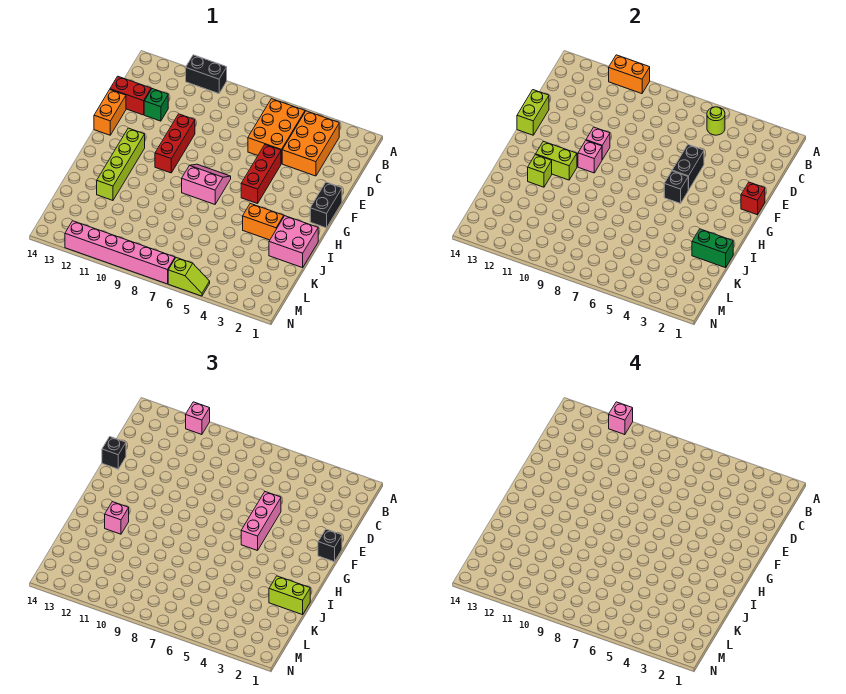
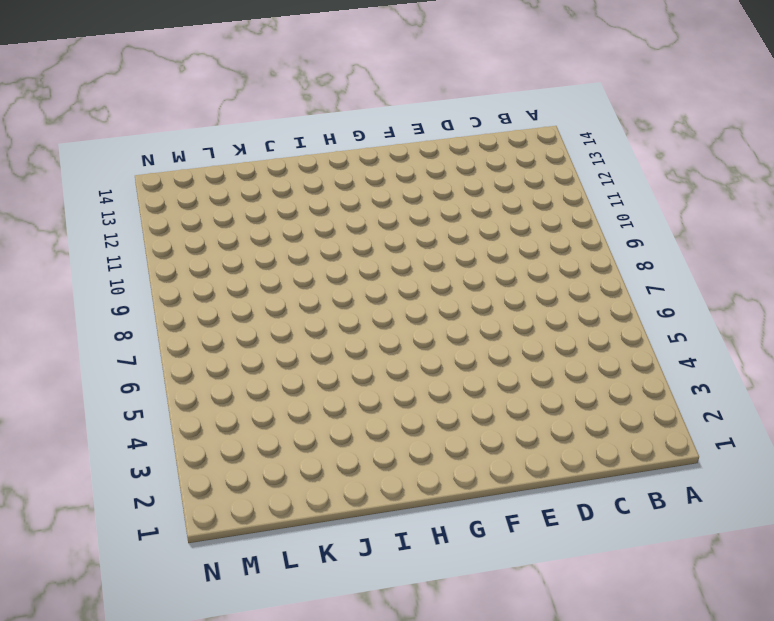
none -> black 1x2 brick [186,55,227,94]
none -> orange 2x3 brick [282,111,339,176]
none -> orange 2x3 brick [248,99,305,164]
none -> green 1x1 brick [144,89,168,121]

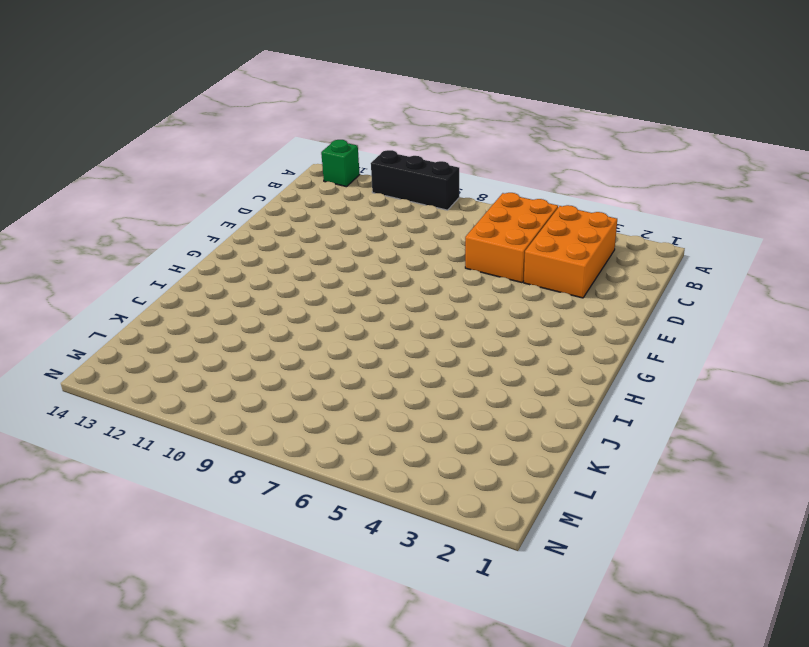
black 1x3 brick [371,150,459,210] -> black 1x2 brick [186,55,227,94]
green 1x1 brick [321,140,360,187] -> green 1x1 brick moved to [144,89,168,121]
none -> red 1x2 brick [110,76,151,115]
none -> red 1x3 brick [241,145,281,204]
none -> red 1x3 brick [155,114,195,173]
none -> orange 1x2 brick [94,90,126,135]

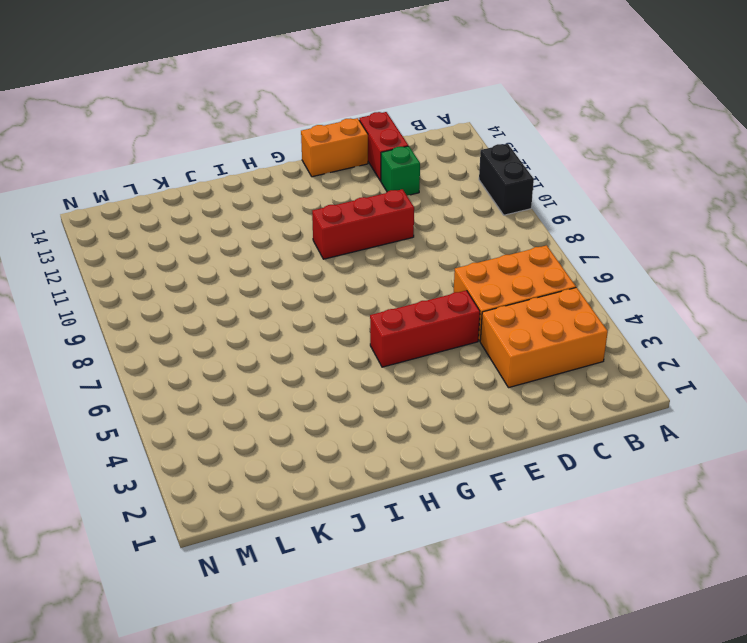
none -> black 1x2 brick [310,182,342,228]
none -> pink 2x2 slope [182,164,231,204]
none -> lime 1x4 brick [97,128,145,200]
none -> pink 2x2 brick [269,216,318,268]

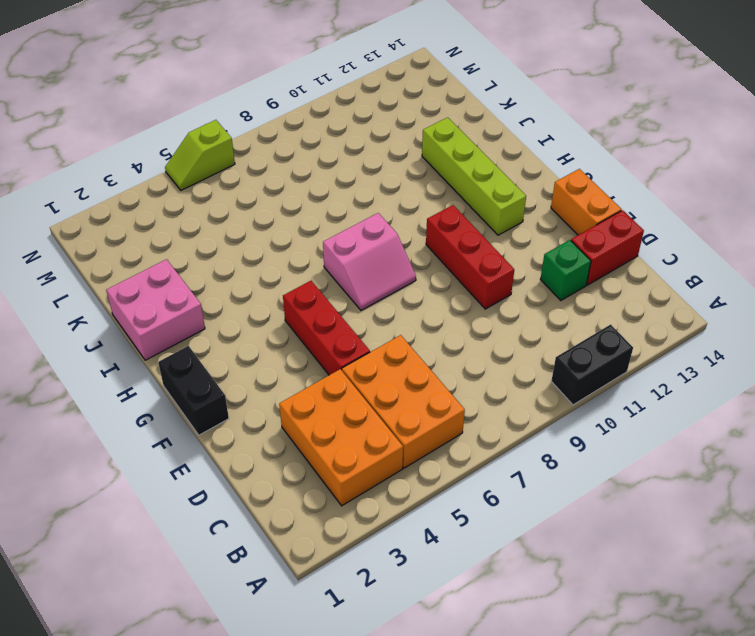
none -> orange 1x2 brick [243,204,284,240]
none -> pink 1x6 brick [65,221,175,284]
none -> orange 1x2 brick [609,55,650,94]
none -> lime 1x1 round brick [707,107,725,135]

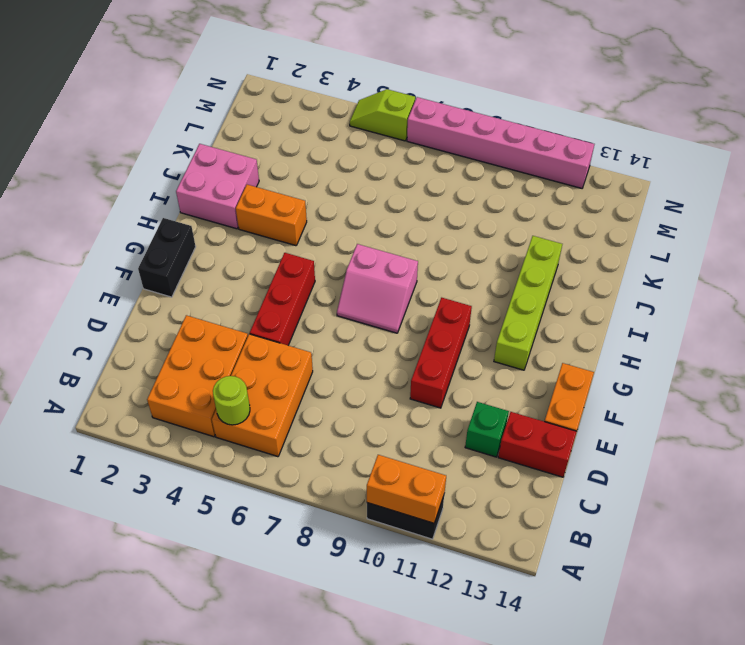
none -> black 1x2 brick [672,145,704,190]
none -> lime 1x2 brick [517,90,549,135]
none -> red 1x1 brick [741,182,765,215]
none -> pink 1x1 brick [586,127,610,160]

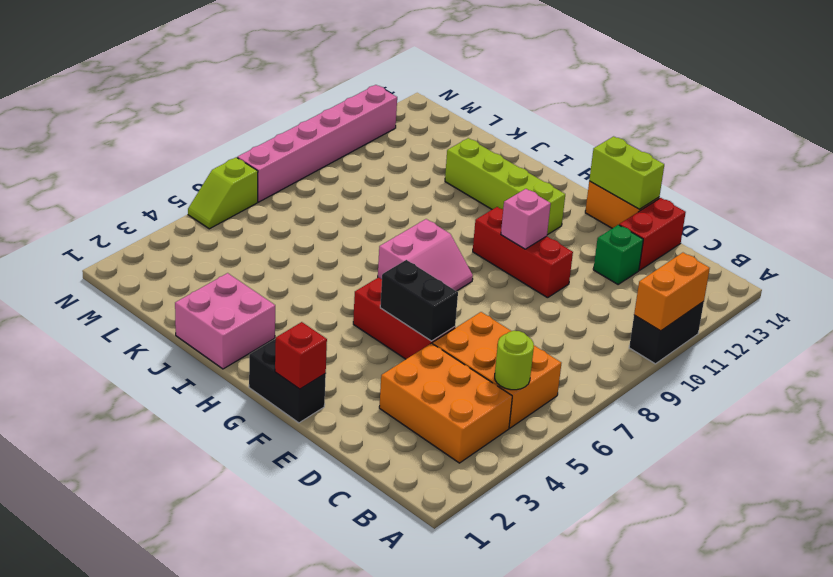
none -> orange 1x2 brick [243,204,284,240]
none -> black 1x1 brick [664,171,688,204]
none -> pink 1x1 brick [578,141,602,173]
none -> lime 1x2 brick [536,141,577,180]

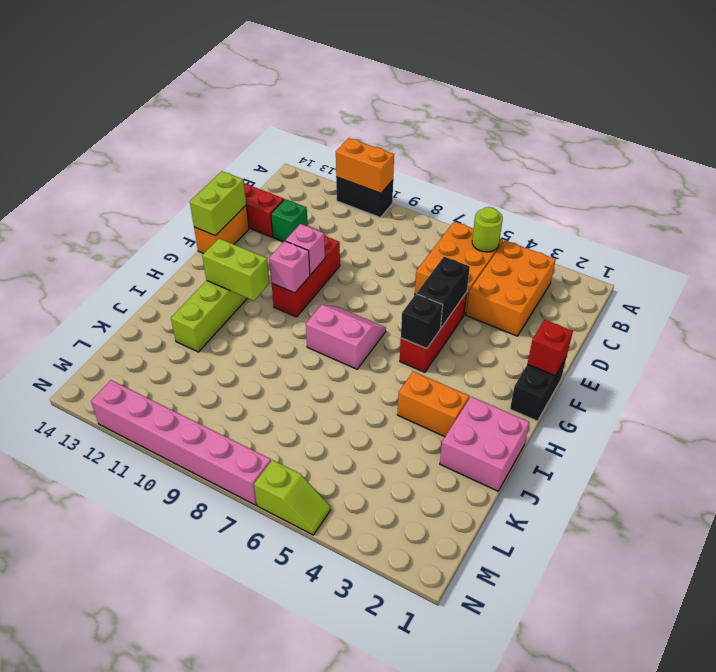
none -> lime 1x1 brick [528,155,552,187]
none -> green 1x2 brick [692,229,733,268]
none -> pink 1x1 brick [186,402,210,435]
none -> pink 1x3 brick [241,492,281,551]

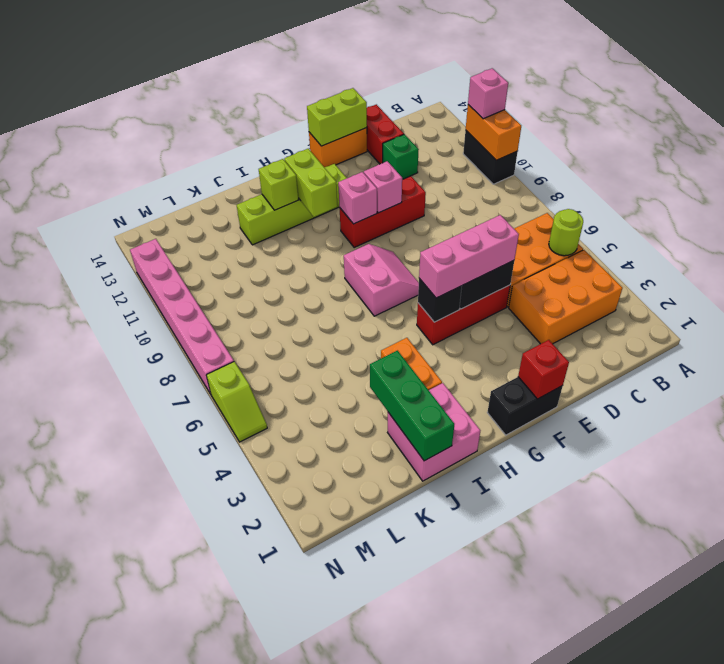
green 1x3 brick [370,351,454,461] -> green 1x2 brick [692,229,733,268]
none -> black 1x1 brick [102,437,126,469]
none -> black 1x1 brick [318,529,342,562]
none -> pink 1x1 brick [105,502,129,534]
none -> lime 1x2 brick [269,576,310,615]

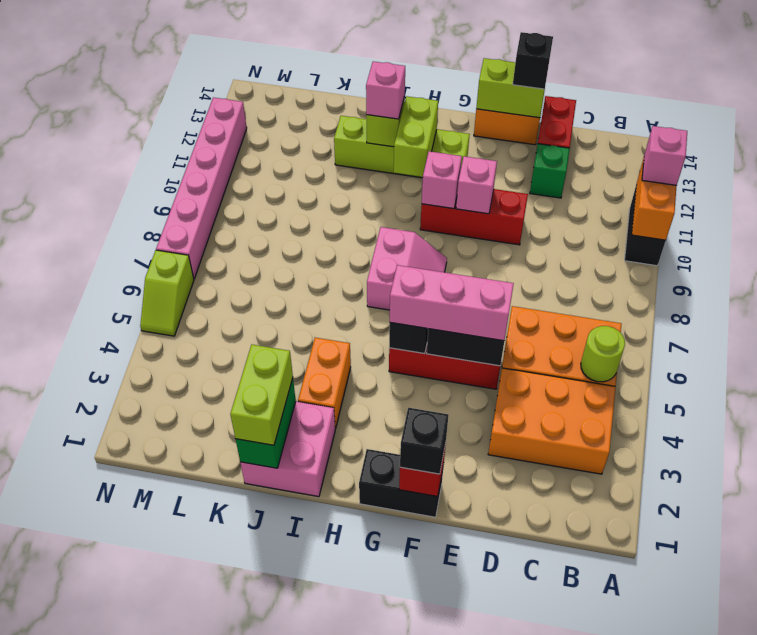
none -> pink 1x1 brick [609,402,633,435]

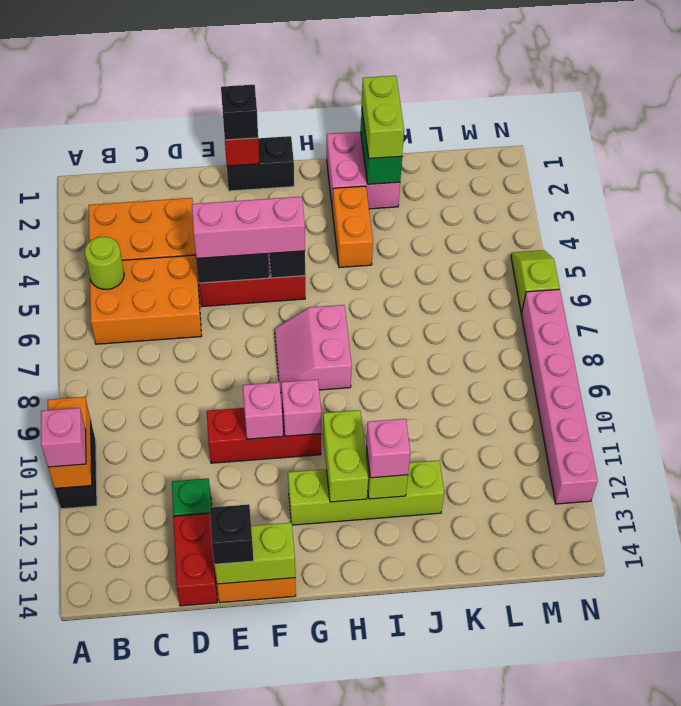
none -> pink 1x1 brick [609,402,633,435]

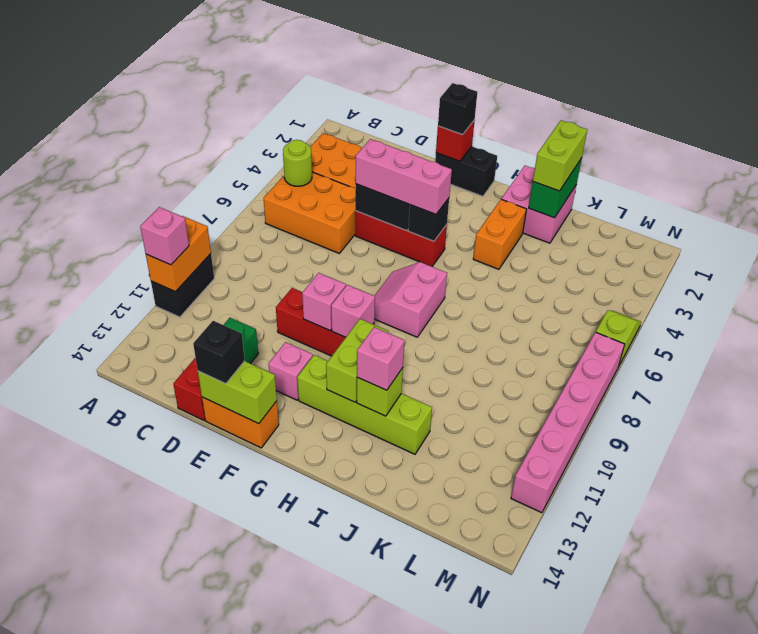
pink 1x1 brick [269,342,313,400] -> pink 1x1 brick moved to [609,402,633,435]

